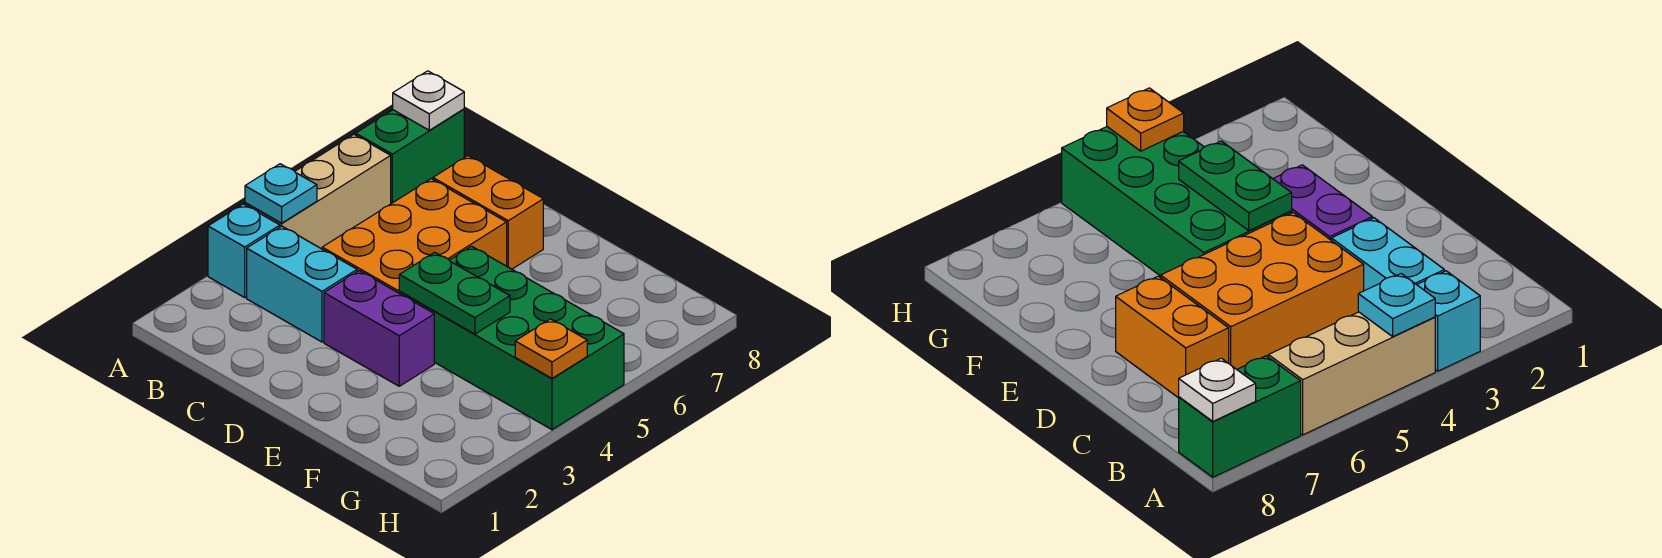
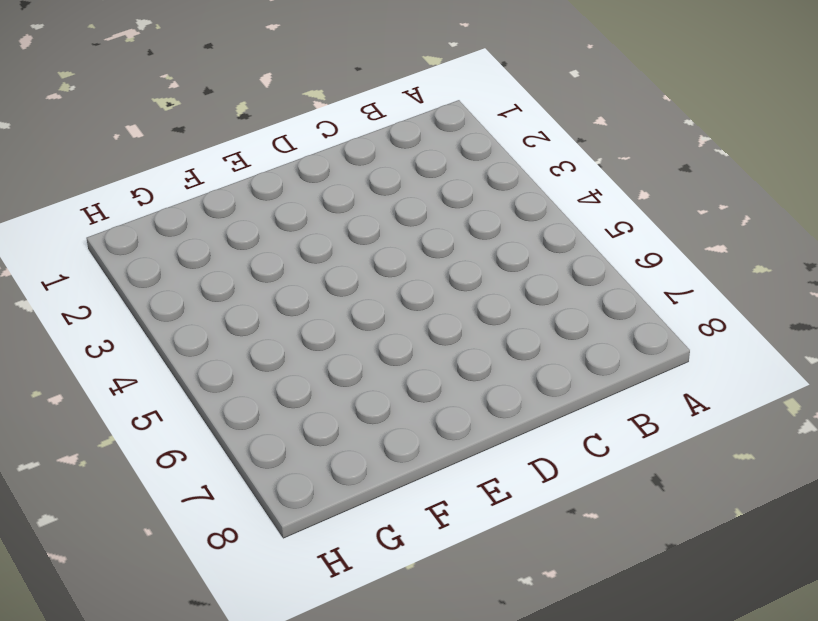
none -> cyan 1x1 brick [208,204,280,297]
none -> tan 1x3 brick [245,135,391,249]
none -> green 1x2 brick [356,109,464,204]

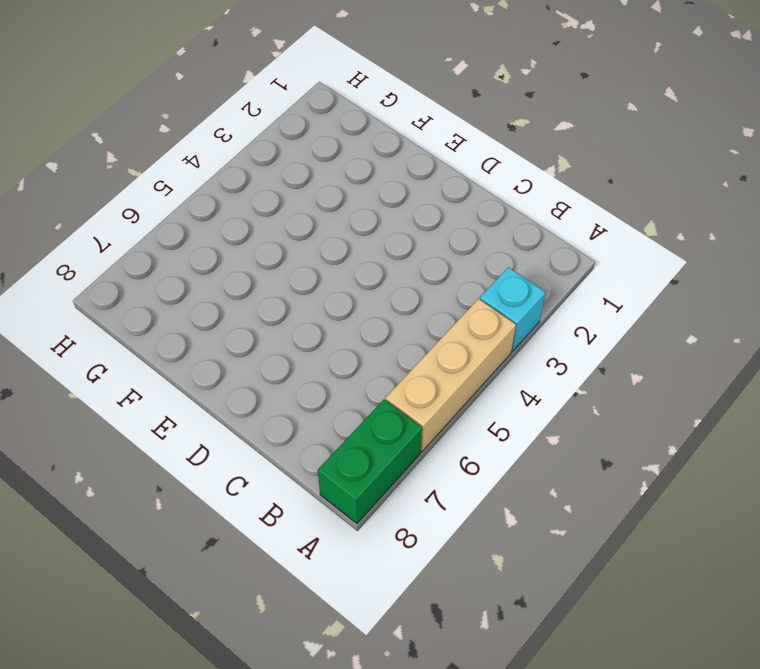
none -> cyan 1x2 brick [247,226,357,342]
none -> orange 2x3 brick [322,179,507,293]
none -> orange 1x2 brick [433,156,543,269]

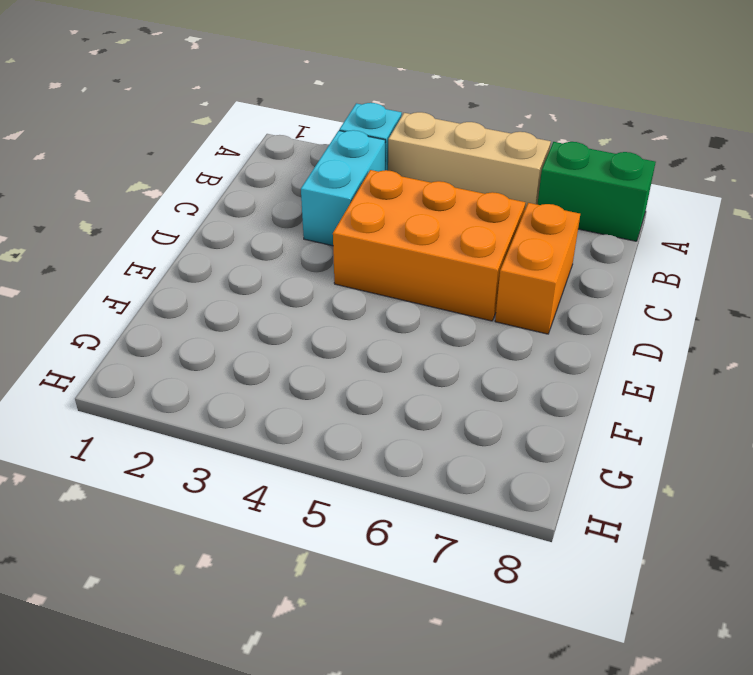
none -> purple 1x2 brick [324,271,434,386]
none -> green 2x4 brick [399,246,624,430]
none -> cyan 1x1 plate [245,164,317,223]

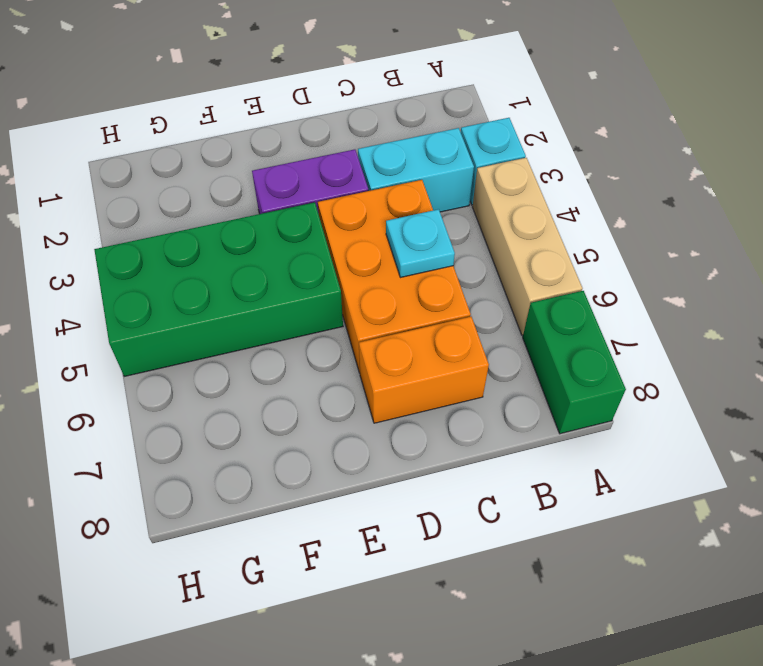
cyan 1x1 plate [386,209,455,278] -> cyan 1x1 plate moved to [245,164,317,223]
none -> white 1x1 plate [393,71,464,130]
none -> green 1x2 plate [399,252,510,334]
none -> orange 1x1 plate [515,319,587,378]

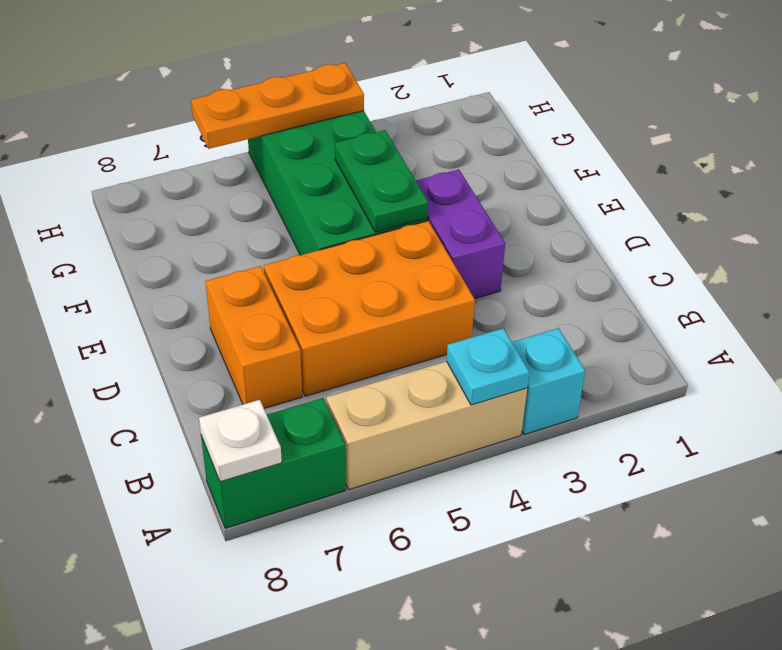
orange 1x3 plate [191,63,364,149] -> orange 1x1 plate [515,319,587,378]
none -> cyan 1x2 brick [247,226,357,342]

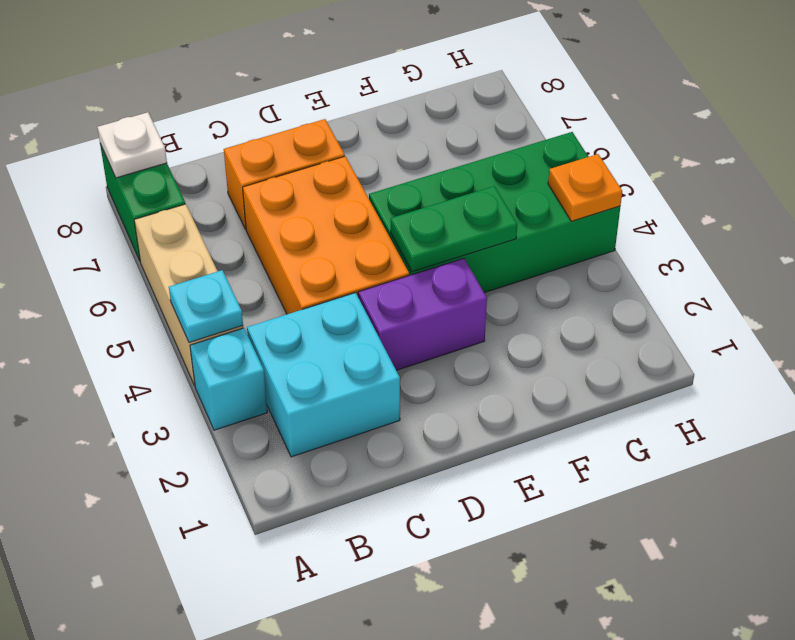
cyan 2x2 brick [247,293,400,457] -> cyan 1x2 brick [247,226,357,342]

